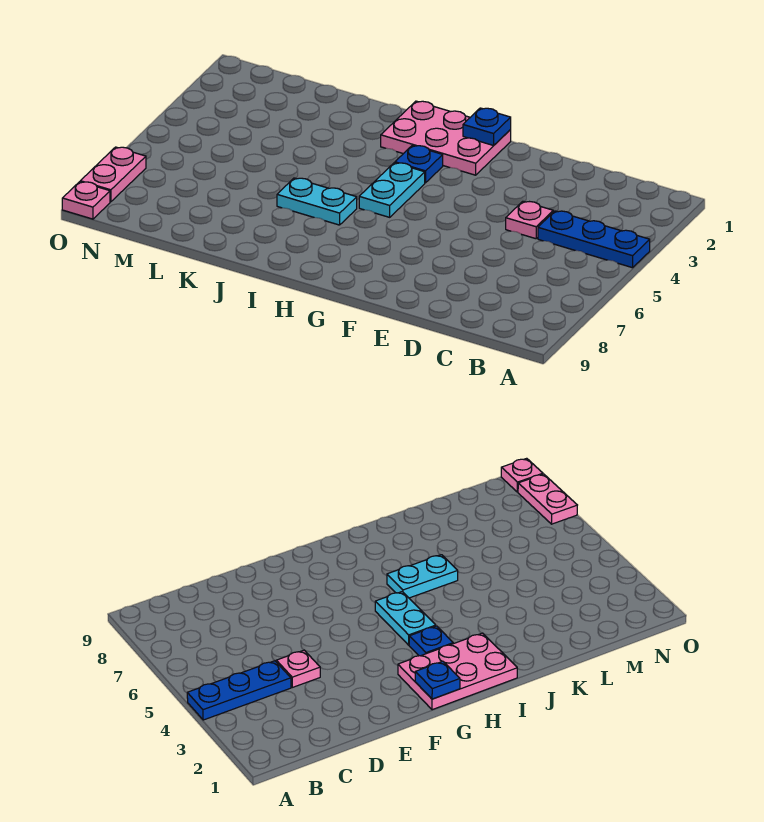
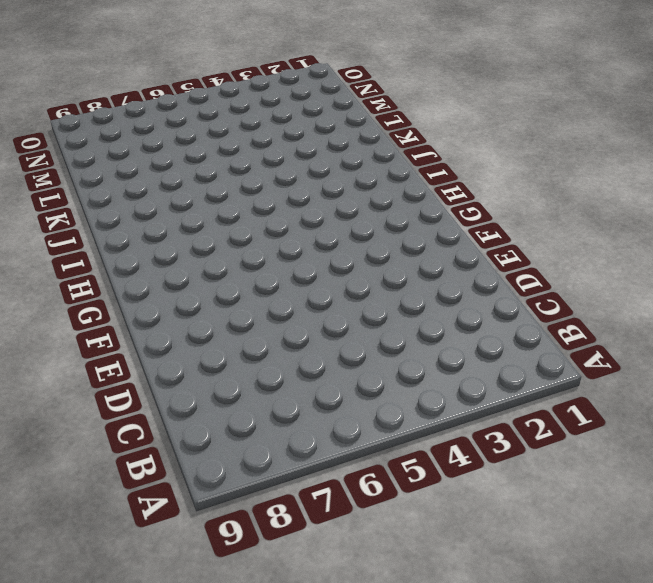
none -> blue 1x3 plate [538,211,650,268]
none -> pink 1x1 plate [506,201,553,239]

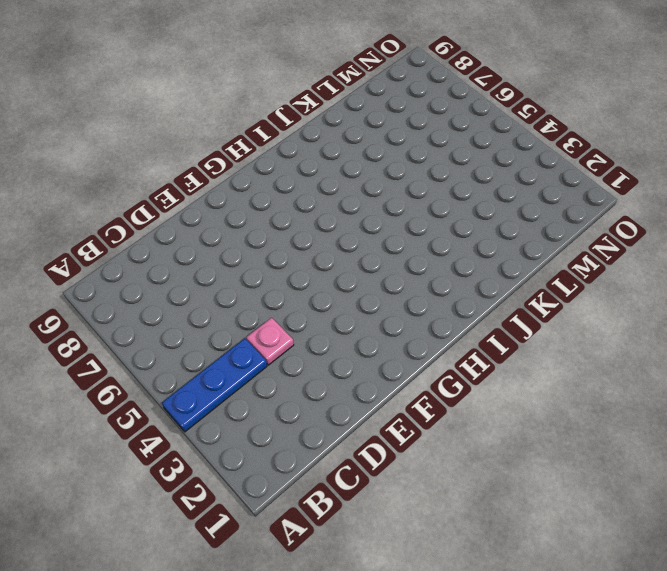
none -> pink 2x3 plate [381,101,511,175]
none -> blue 1x1 plate [395,145,443,183]

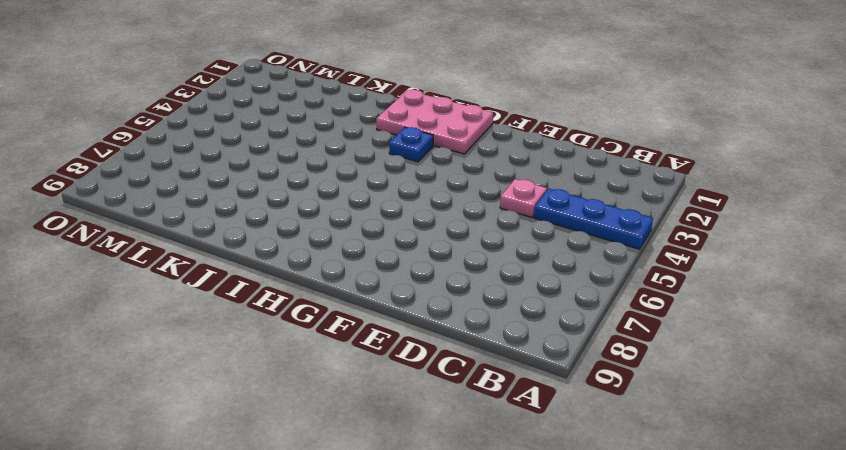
none -> cyan 1x2 plate [359,163,425,217]
none -> cyan 1x2 plate [277,178,357,225]

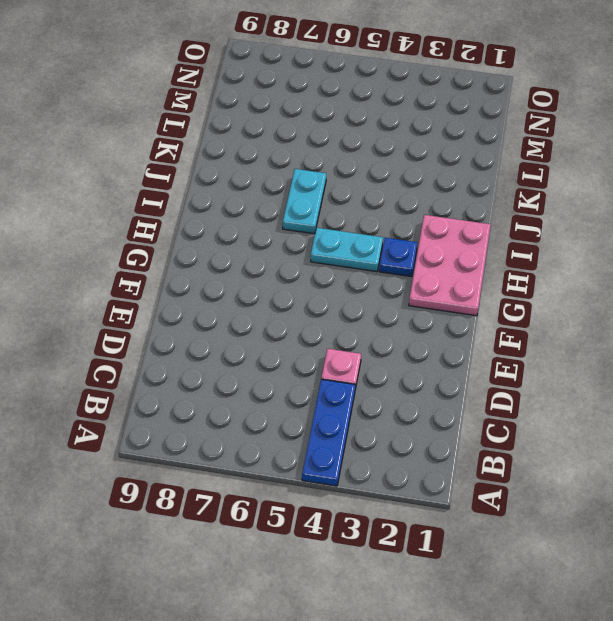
none -> pink 1x2 plate [80,147,146,202]
none -> pink 1x1 plate [62,182,110,219]

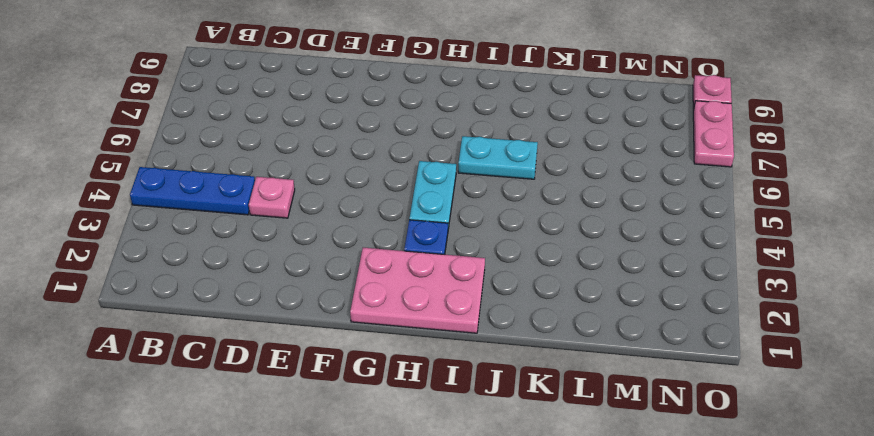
none -> blue 1x1 plate [463,108,511,145]

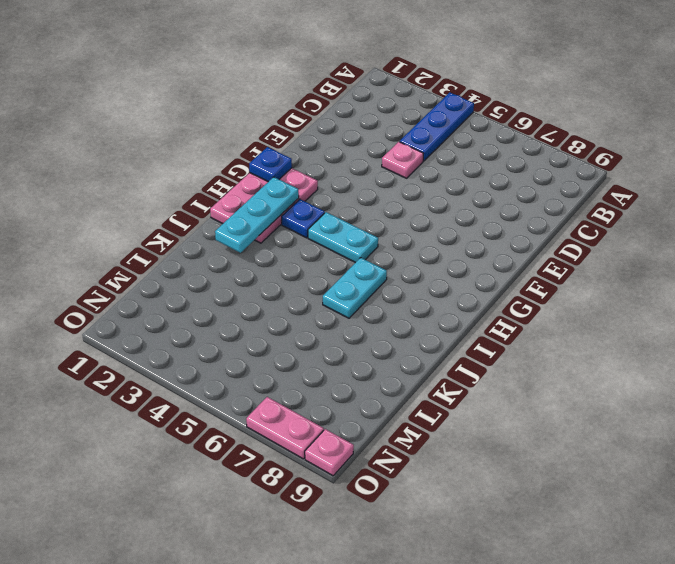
cyan 1x3 plate [215,177,299,253] -> none

